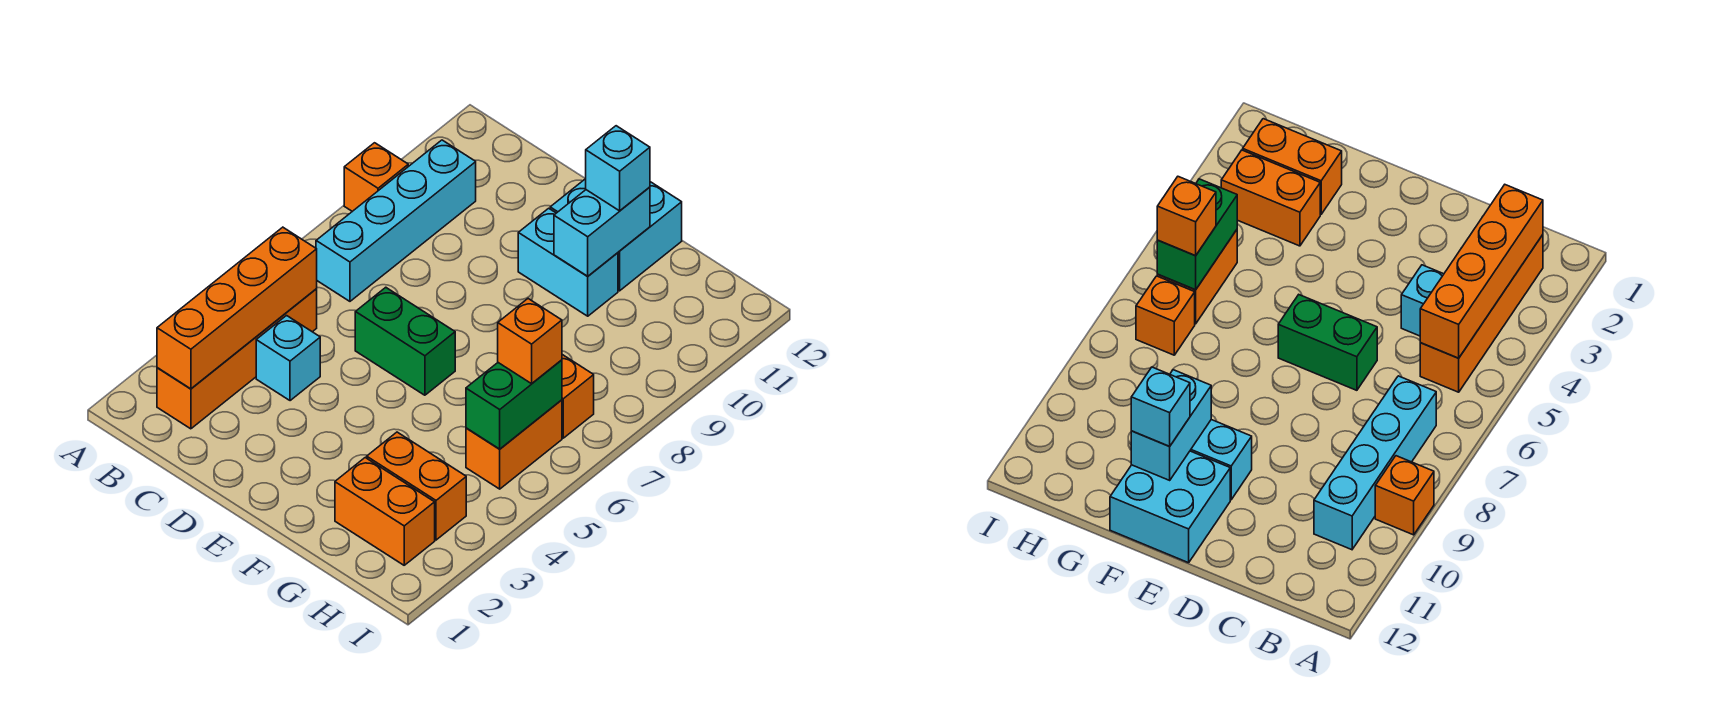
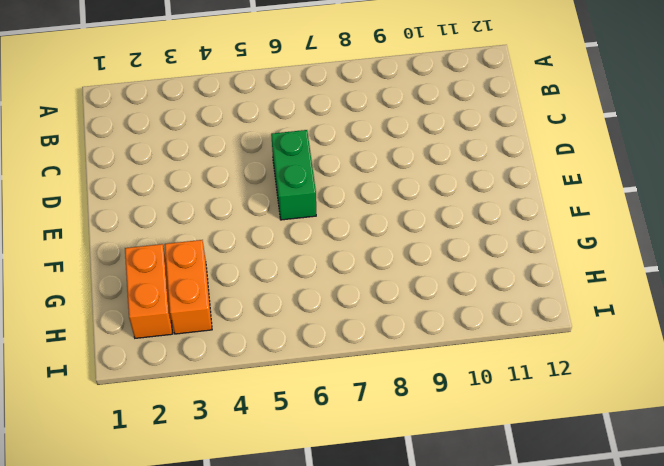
none -> orange 1x1 brick [344,143,408,211]
none -> orange 1x4 brick [157,289,317,429]
none -> cyan 1x4 brick [316,140,476,301]

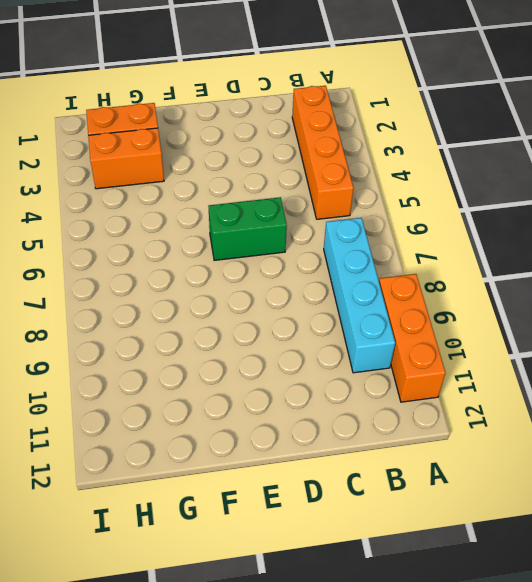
orange 1x3 brick [379,274,446,402] -> orange 1x1 brick [344,143,408,211]
none -> cyan 1x1 brick [256,316,320,401]
none -> cyan 1x2 brick [518,208,618,316]
none -> cyan 2x2 brick [550,179,682,291]

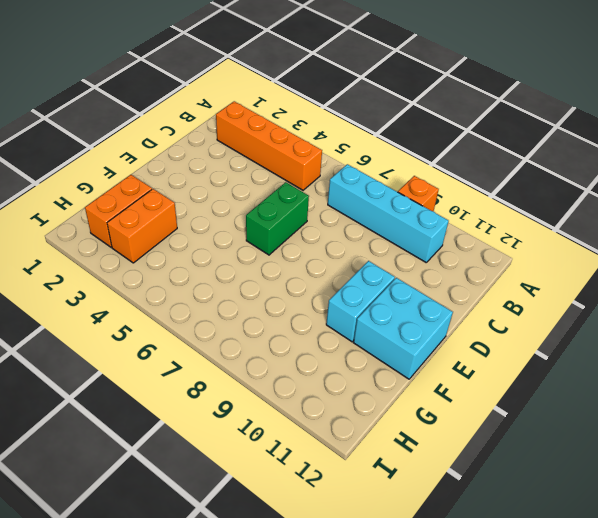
none -> cyan 1x1 brick [256,316,320,401]
none -> orange 1x2 brick [466,400,562,489]
none -> orange 1x1 brick [562,355,594,438]

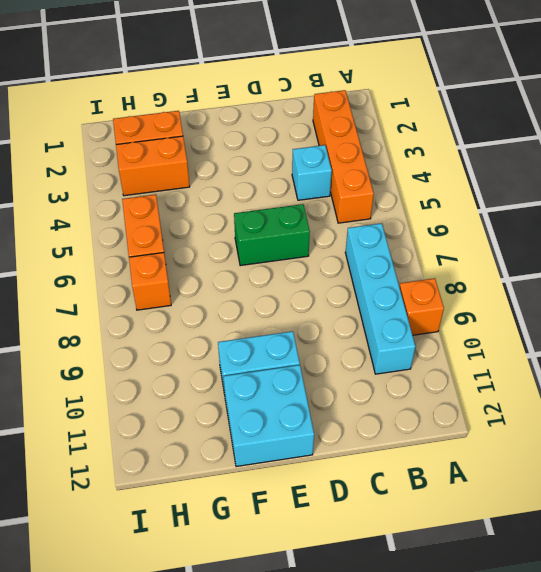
none -> orange 1x4 brick [157,227,317,389]
none -> cyan 1x2 brick [554,187,650,276]
none -> green 1x2 brick [466,360,562,449]

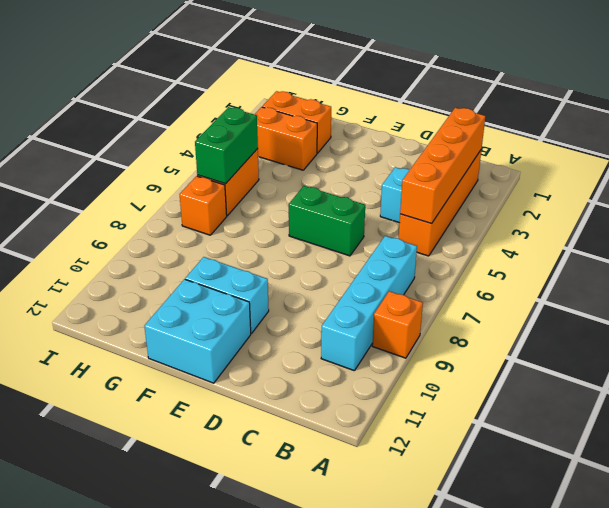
none -> cyan 1x2 brick [554,187,650,276]
none -> cyan 1x1 brick [586,126,650,211]
none -> orange 1x1 brick [498,299,562,384]

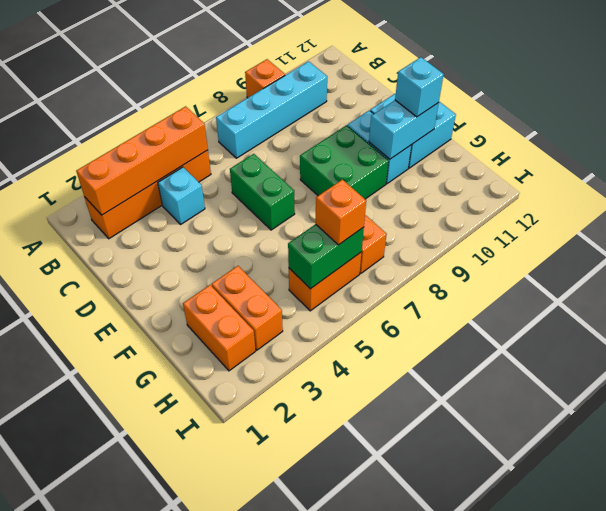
green 2x2 brick [300,125,389,199] -> none

